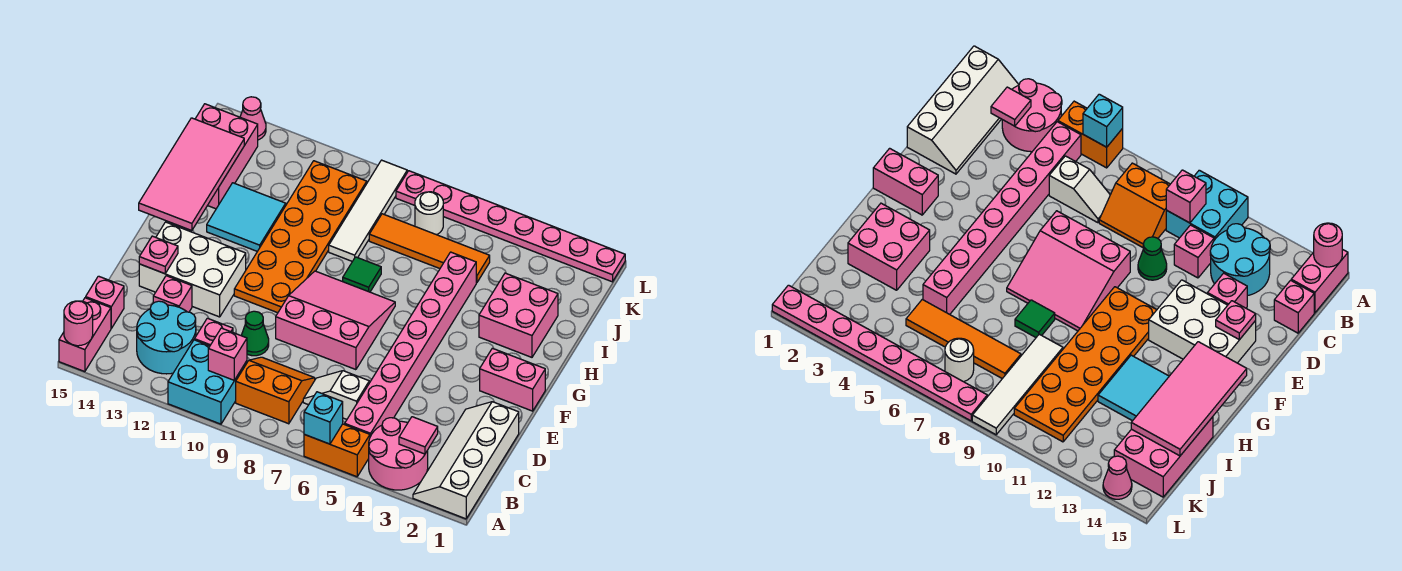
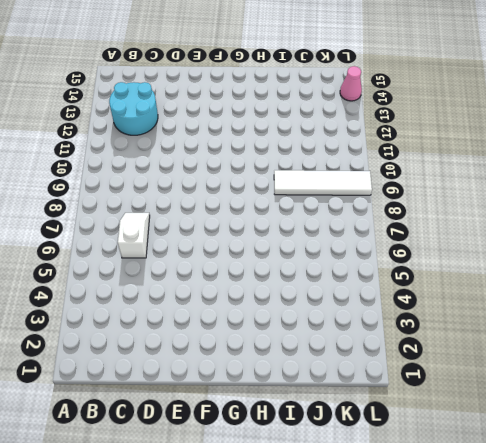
none -> white 2x4 slope [413,402,519,519]
none -> pink 2x2 round brick [369,418,428,490]
none -> orange 1x2 brick [304,424,370,477]
none -> cyan 2x2 brick [168,340,247,424]

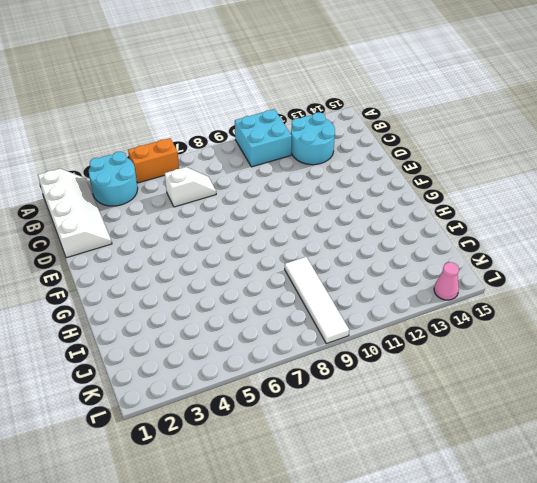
cyan 2x2 round brick [89,152,138,206] -> pink 2x2 round brick [369,418,428,490]
none -> pink 1x2 brick [59,298,111,372]
none -> pink 1x8 brick [345,252,476,437]
none -> orange 2x2 slope [236,357,315,424]
none -> pink 1x1 brick [195,318,233,346]

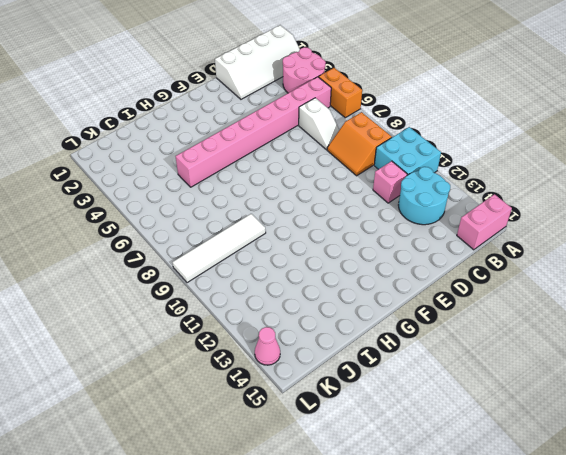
none -> pink 1x1 brick [86,276,124,328]
none -> green 1x1 cone [241,311,269,356]
none -> pink 1x1 brick [153,276,192,312]
none -> pink 3x3 slope [276,271,395,370]

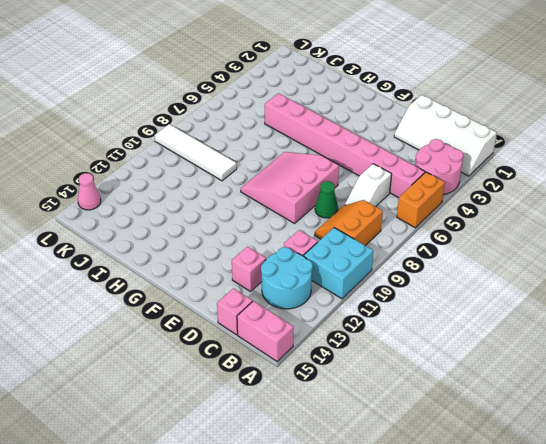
green 1x1 cone [315,181,338,218] -> green 1x1 cone moved to [241,311,269,356]
none -> white 2x3 brick [139,222,246,317]
none -> pink 1x2 brick [480,348,545,411]
none -> orange 2x6 plate [234,161,367,313]
none -> pink 2x2 brick [479,273,558,357]

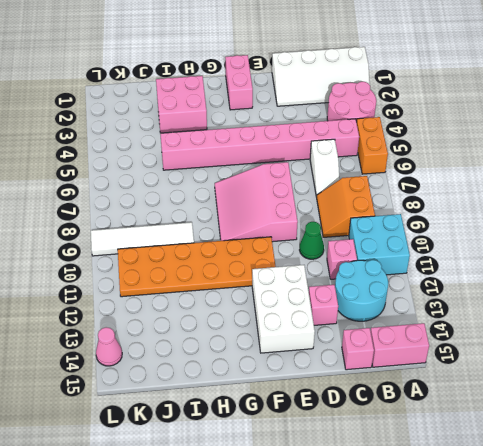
none -> green 1x1 tile [343,257,381,292]
none -> cyan 2x2 tile [207,183,286,251]
none -> pink 2x3 brick [195,104,258,209]
none -> orange 1x4 tile [369,214,490,283]

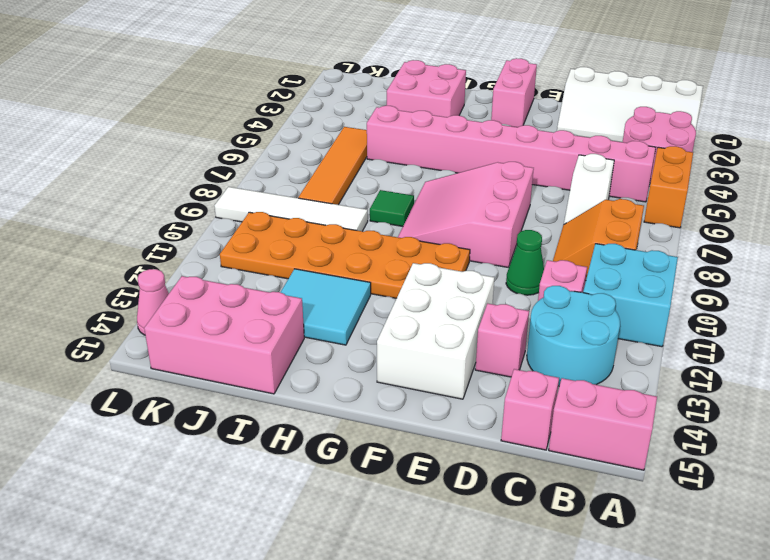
none -> white 1x1 round brick [415,192,443,235]
none -> pink 1x8 plate [396,171,625,282]
none -> cyan 1x1 brick [304,392,343,444]
none -> pink 1x1 round brick [64,301,93,346]

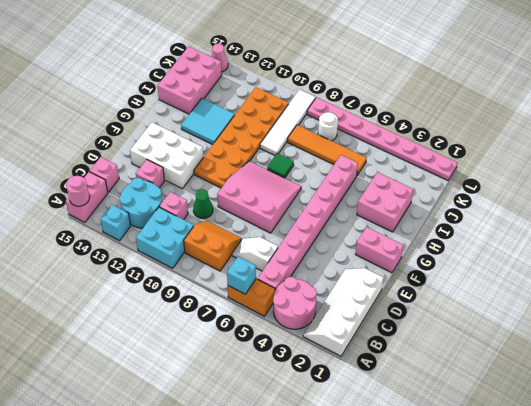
cyan 1x1 brick [101,205,131,241] -> none
none -> pink 1x1 tile [399,417,438,454]
none -> pink 1x1 brick [208,328,247,380]
none -> pink 1x1 plate [139,236,178,274]
none -> pink 2x4 tile [139,118,244,231]

